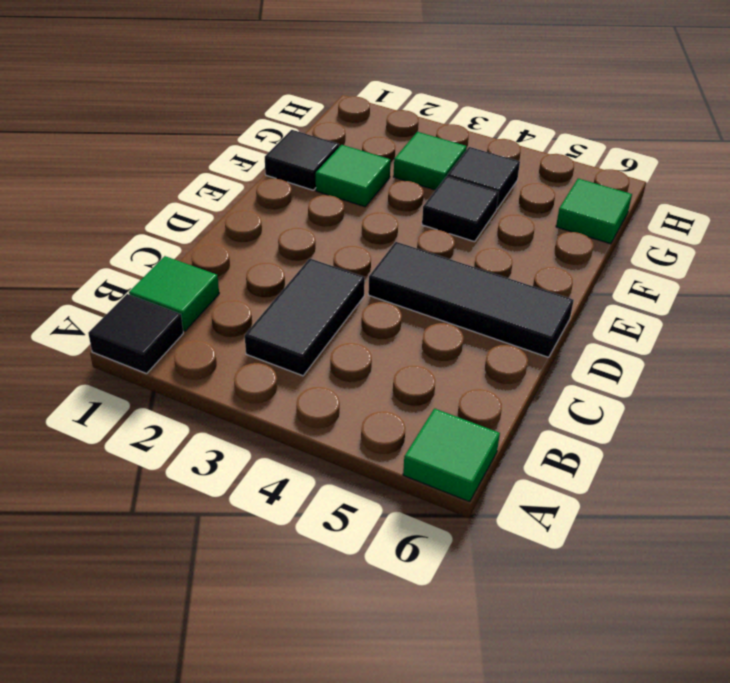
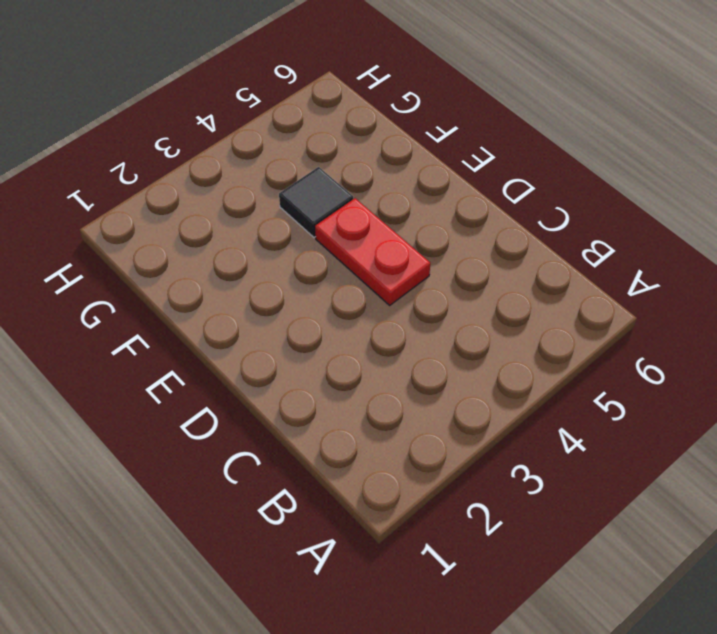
red 1x2 plate [315,198,430,305] -> black 1x3 tile [368,242,574,357]
none -> black 1x1 tile [88,294,183,374]
none -> green 1x1 tile [403,409,500,502]

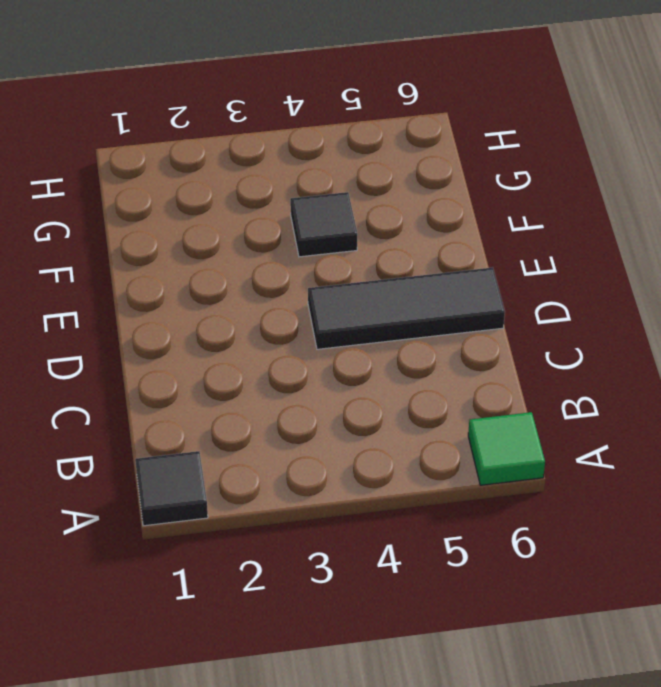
none -> green 1x1 tile [129,256,219,331]
none -> black 1x2 tile [245,259,365,376]

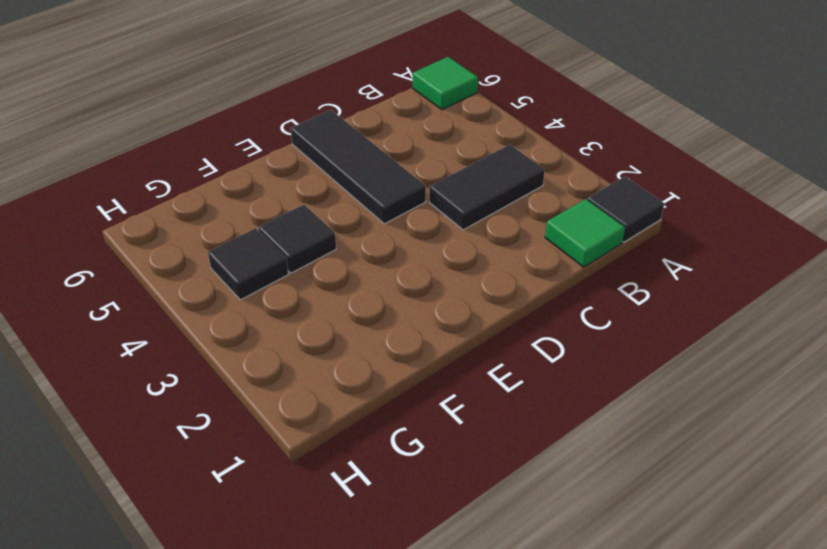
none -> black 1x1 tile [265,130,339,190]
none -> green 1x1 tile [316,145,391,207]

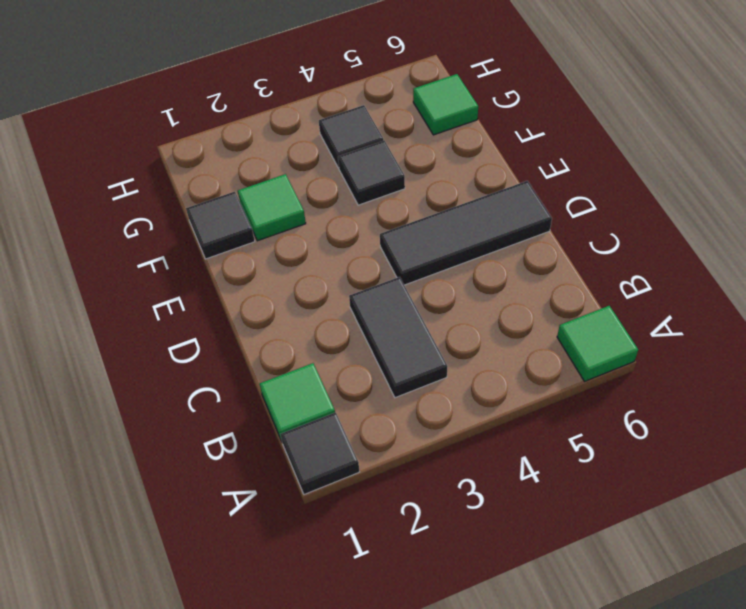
none -> green 1x1 tile [393,132,467,190]

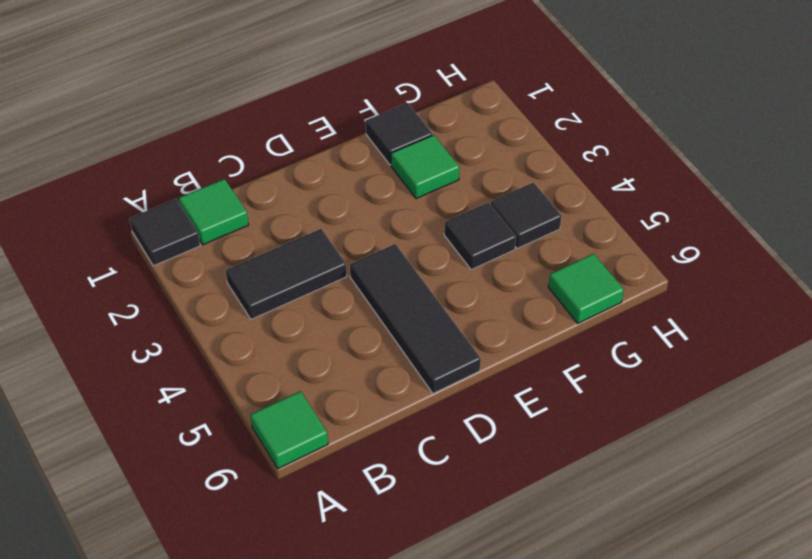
none -> green 1x1 tile [393,132,467,190]

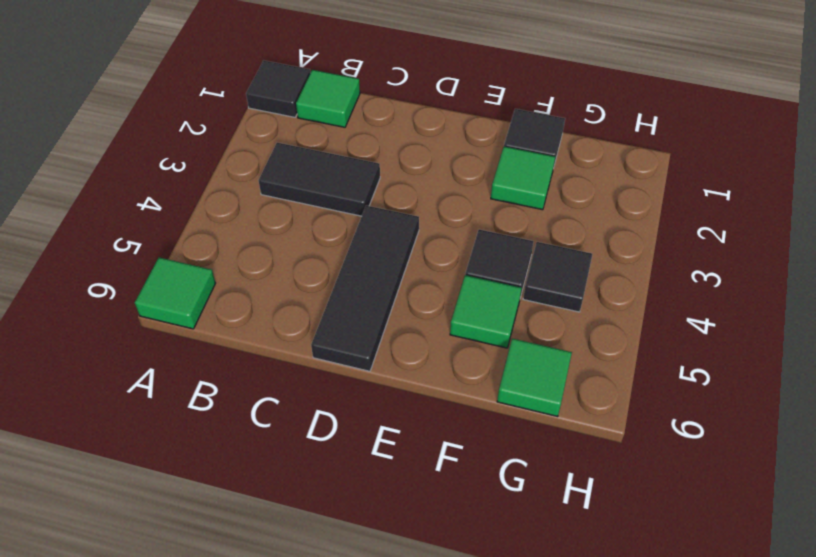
green 1x1 tile [450,275,522,348] -> green 1x1 tile moved to [393,132,467,190]

